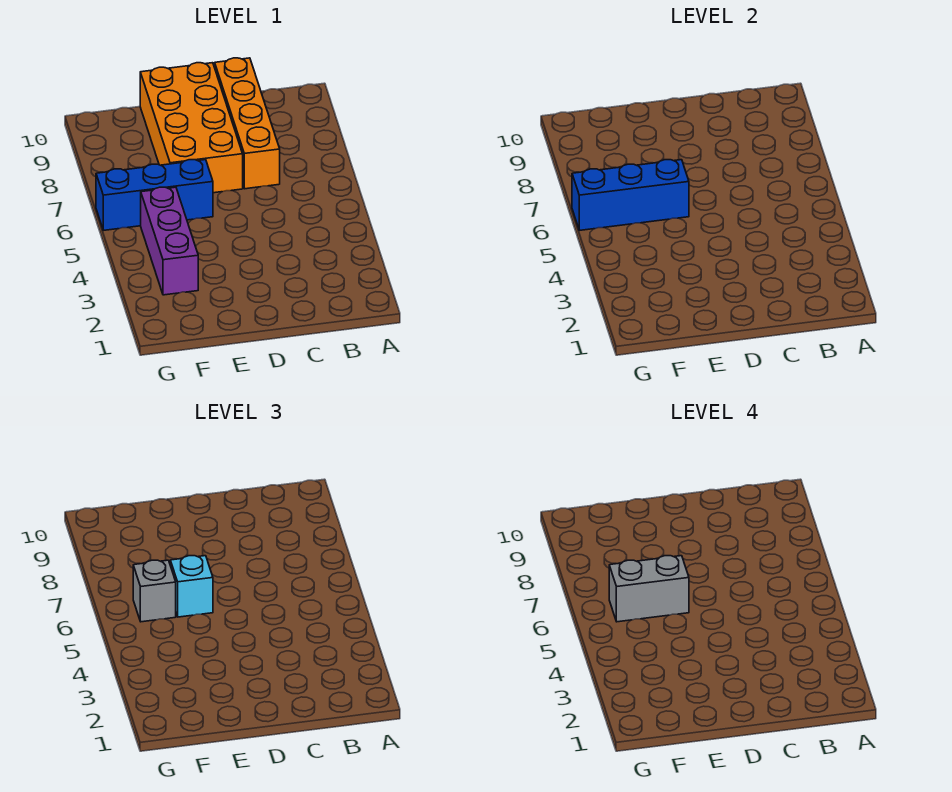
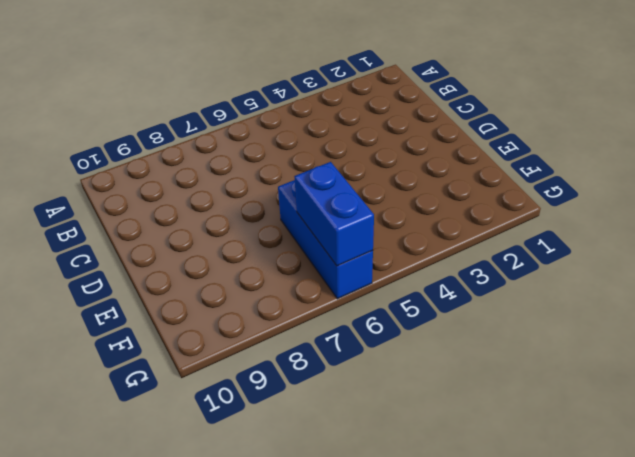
blue 1x2 brick [294,162,374,266] -> blue 1x3 brick [572,160,689,230]
none -> orange 1x4 brick [215,58,280,189]
none -> orange 2x4 brick [140,63,243,193]

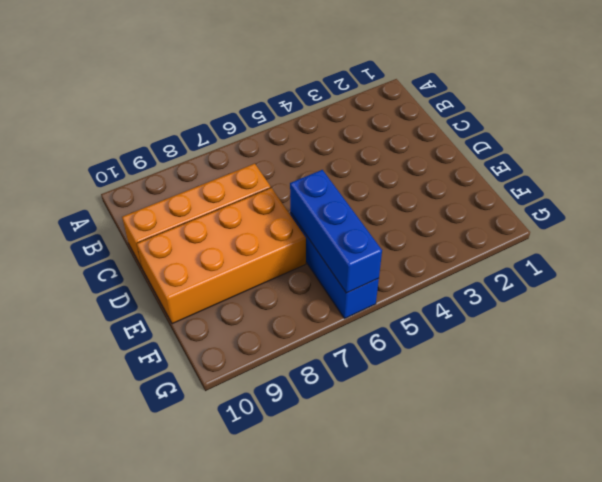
none -> purple 1x3 brick [141,187,198,295]
none -> cyan 1x1 brick [170,556,213,617]

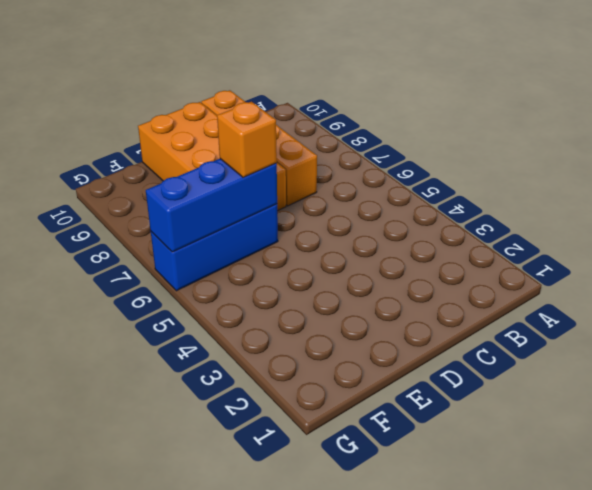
orange 1x1 brick [217,102,277,178] -> cyan 1x1 brick [170,556,213,617]
none -> purple 1x3 brick [141,187,198,295]
none -> grey 1x1 brick [133,560,176,622]

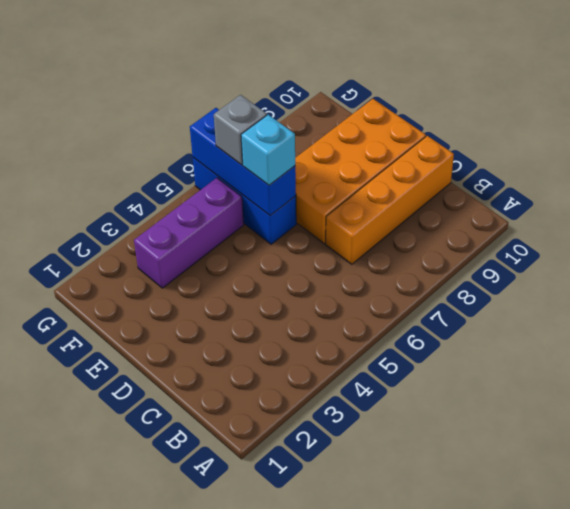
none -> grey 1x2 brick [609,556,689,622]

